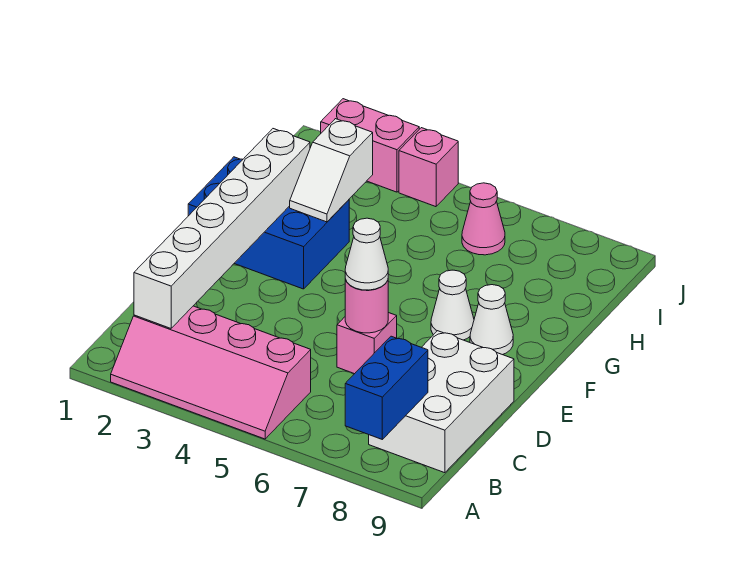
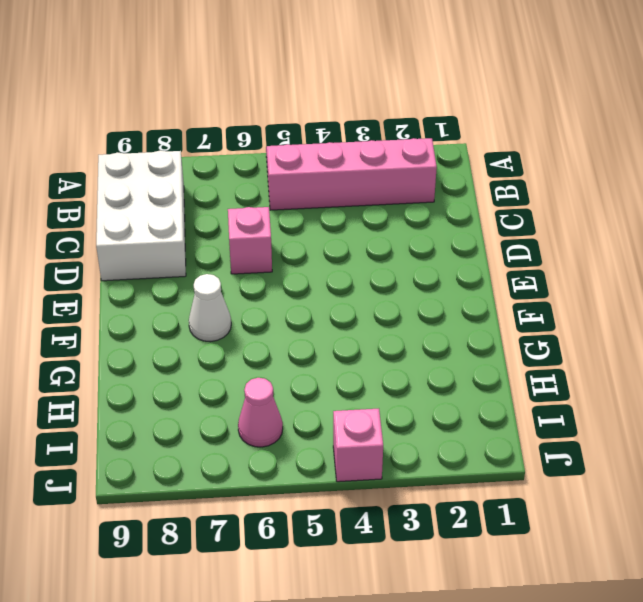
none -> blue 2x3 brick [188,157,349,289]
none -> white 1x1 cone [470,285,513,355]
none -> pink 1x2 brick [321,99,419,192]

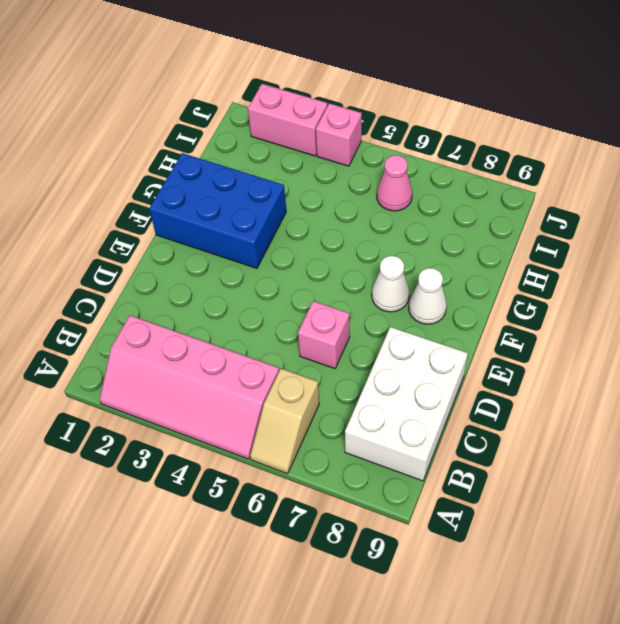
tan 1x2 slope [250,369,319,474] -> none
none -> blue 1x2 brick [345,336,428,439]
none -> white 1x6 brick [134,129,310,328]
none -> pink 1x1 round brick [345,279,388,333]

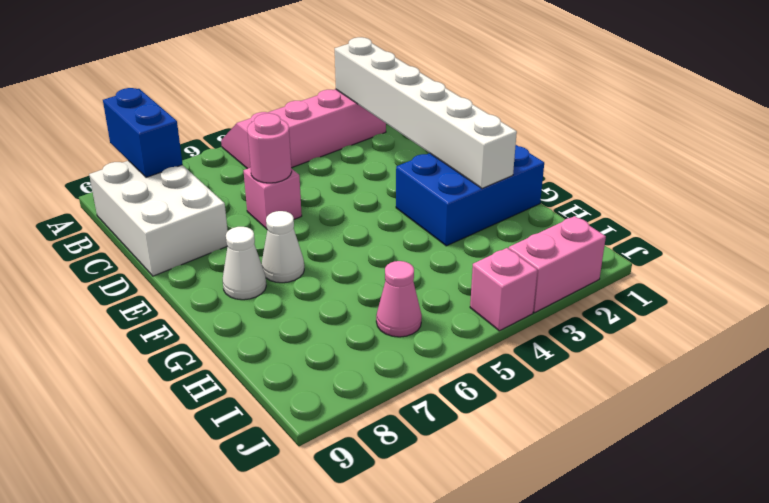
none -> white 1x2 slope [290,119,373,222]
none -> white 1x1 cone [345,218,388,290]

